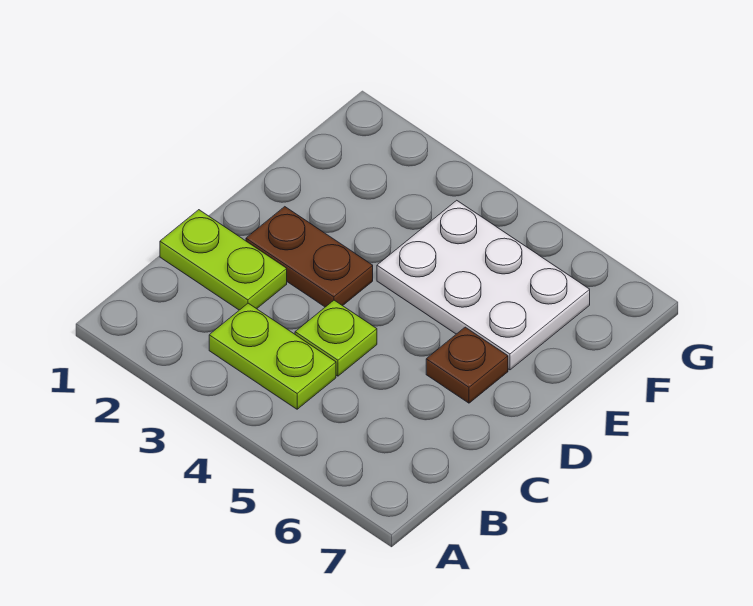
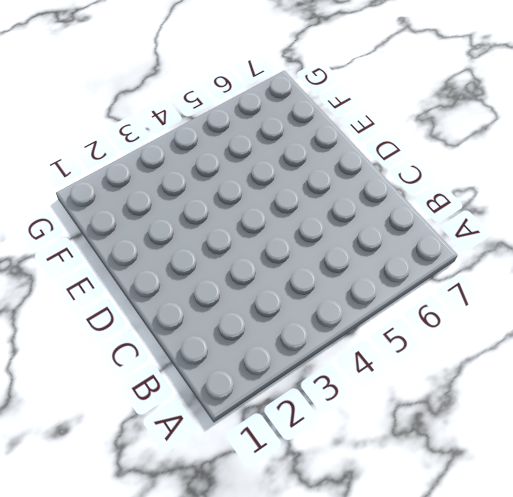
none -> lime 1x2 plate [209,303,336,409]
none -> lime 1x2 plate [160,210,287,310]

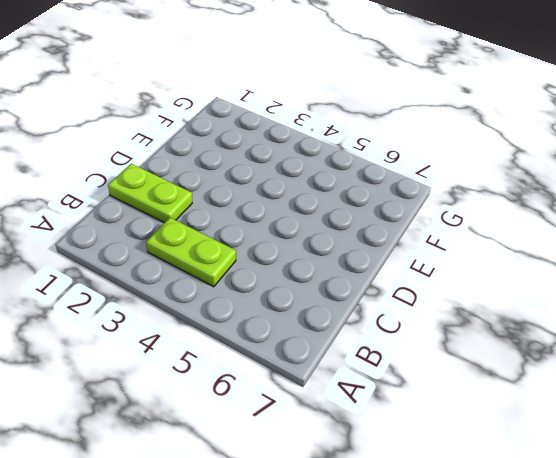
none -> lime 1x1 plate [295,300,377,376]
none -> brown 1x2 plate [246,207,373,307]

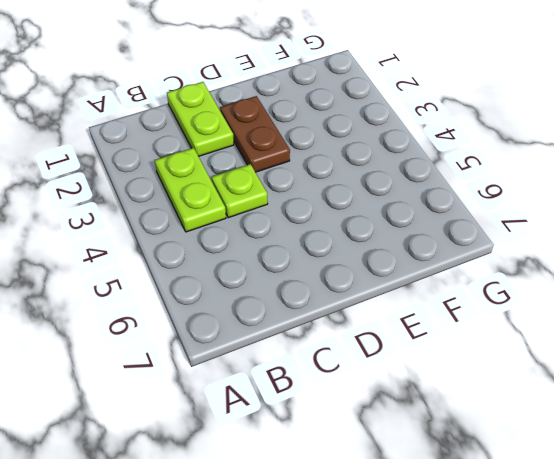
none -> brown 1x1 plate [426,327,508,403]
none -> white 2x3 plate [377,200,590,370]

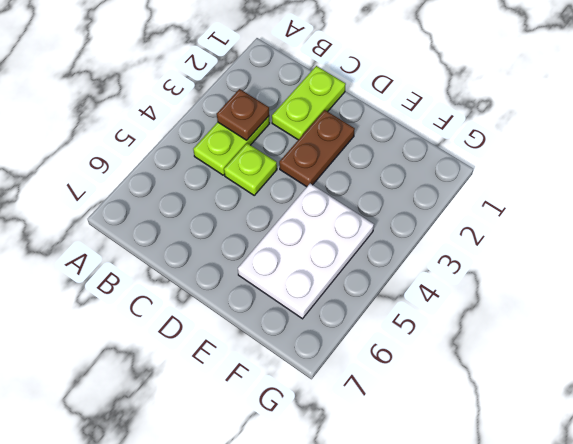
brown 1x1 plate [217,89,269,140] -> brown 1x1 plate moved to [426,327,508,403]

